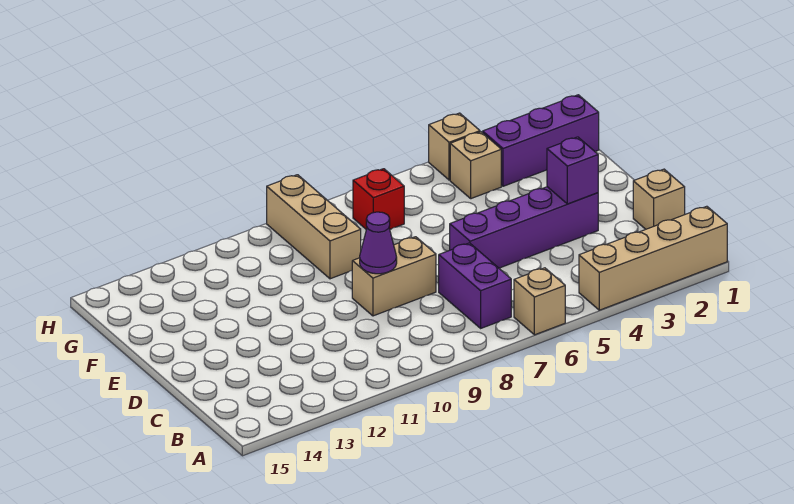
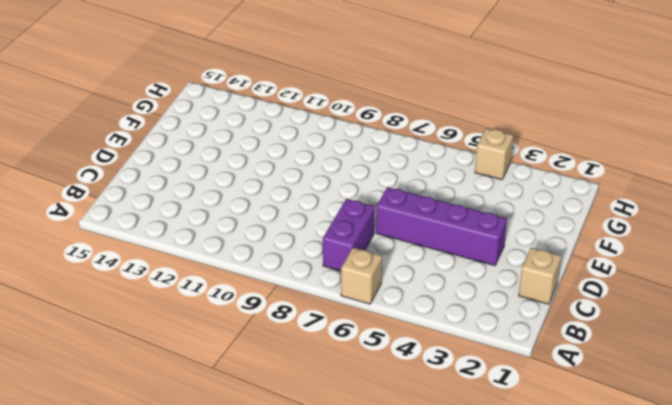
none -> tan 1x4 brick [579,206,727,310]
none -> tan 1x2 brick [352,237,436,316]
none -> tan 1x3 brick [267,175,361,279]

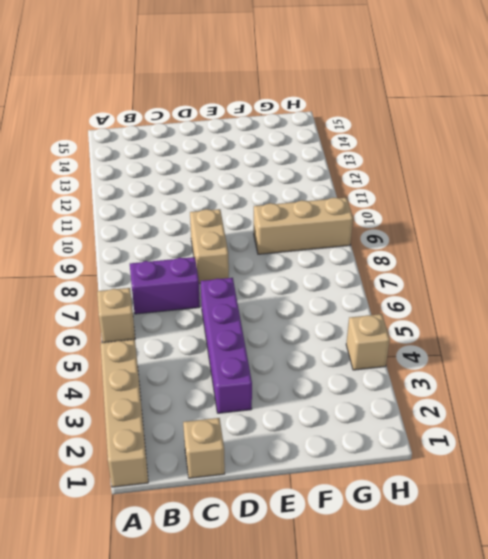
none -> purple 1x3 brick [483,95,599,186]
none -> tan 1x1 brick [450,132,501,199]
none -> red 1x1 brick [353,169,404,229]

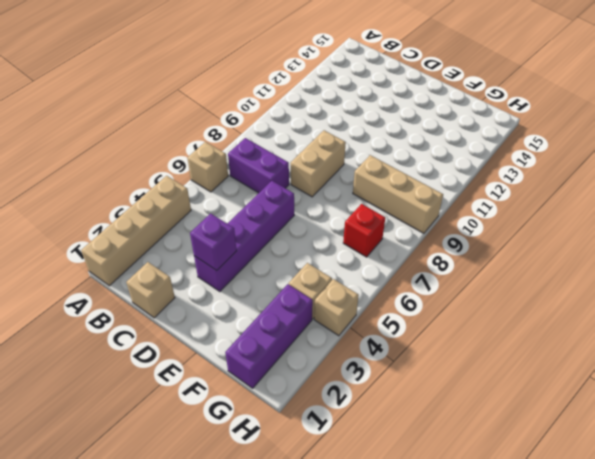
none -> purple 1x1 cone [360,212,397,274]

